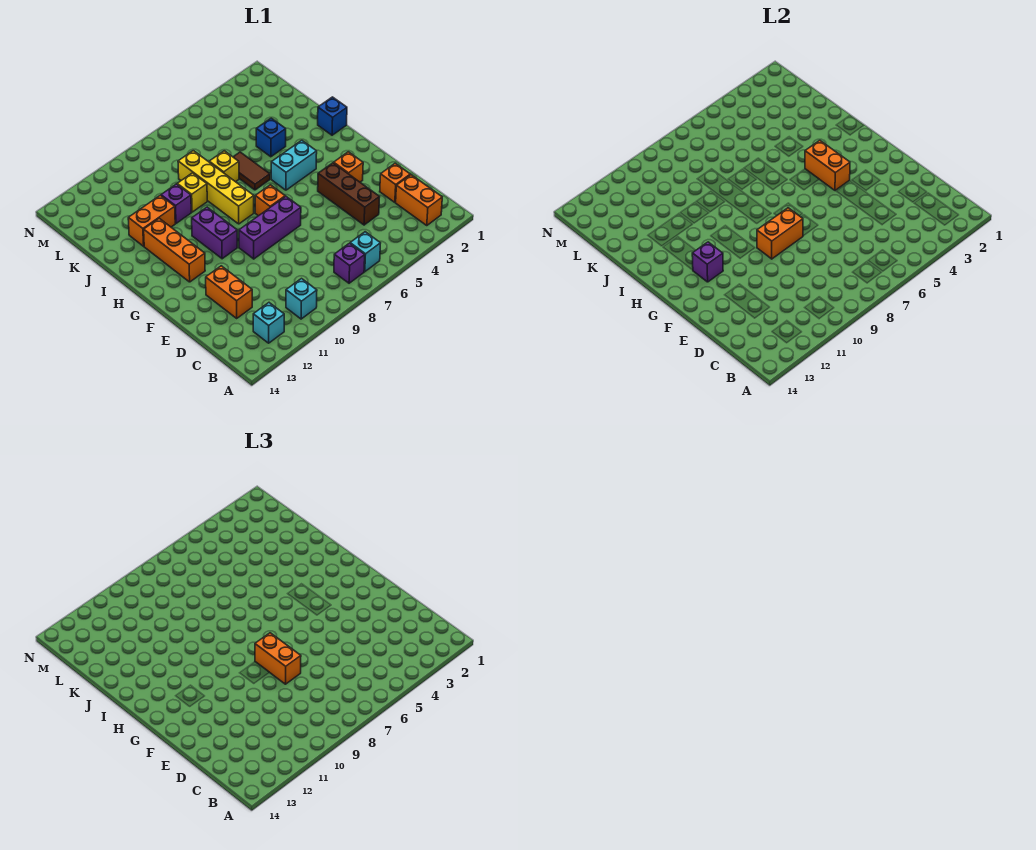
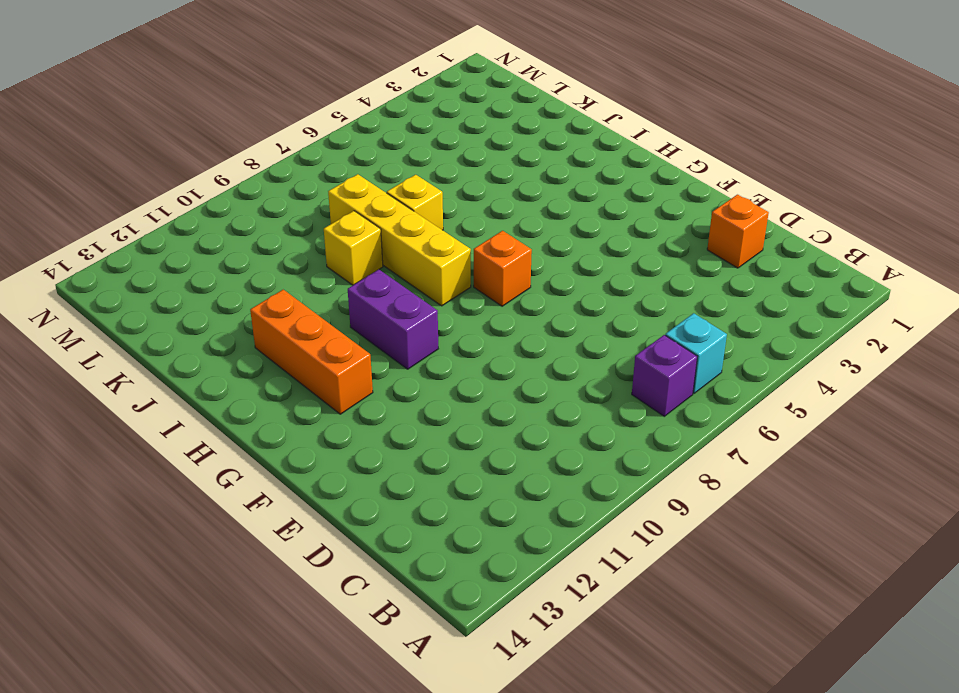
none -> orange 1x2 brick [396,175,442,225]
none -> cyan 1x1 brick [286,279,317,319]
none -> cyan 1x1 brick [253,303,284,343]

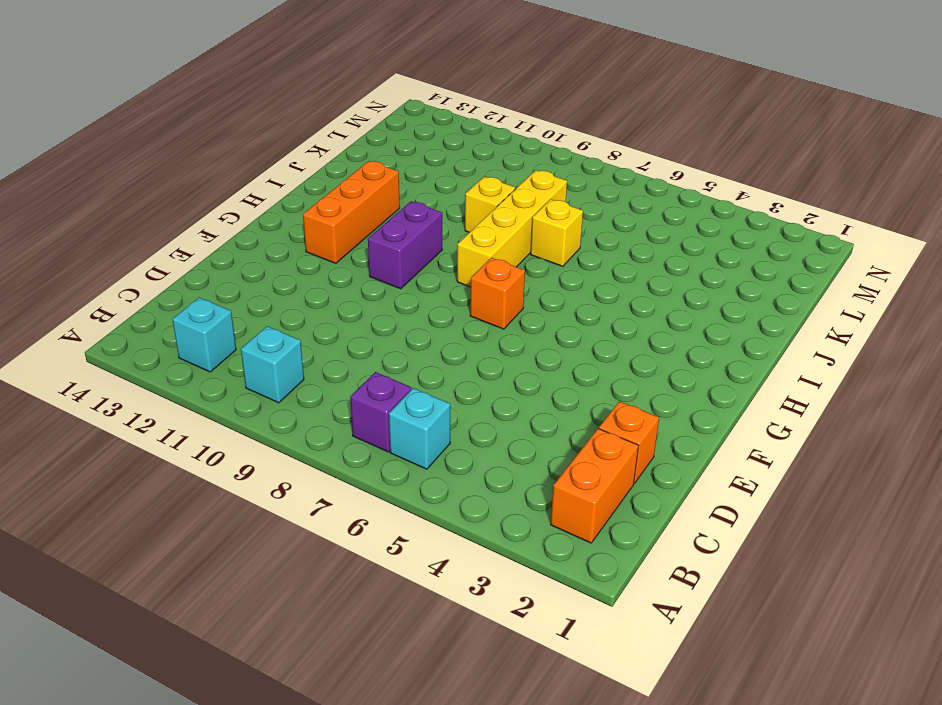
none -> brown 1x3 brick [318,163,379,225]
none -> orange 1x2 brick [206,266,252,318]
none -> orange 1x1 brick [334,152,363,182]

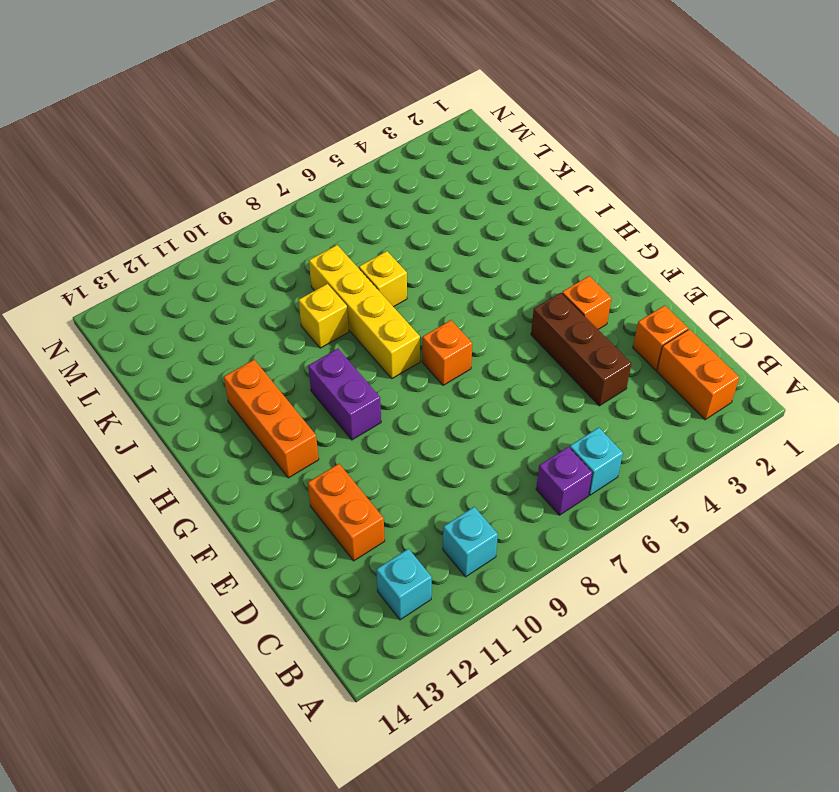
none -> purple 1x3 brick [239,196,301,259]
none -> cyan 1x2 brick [271,140,317,190]
none -> blue 1x1 brick [318,97,347,135]

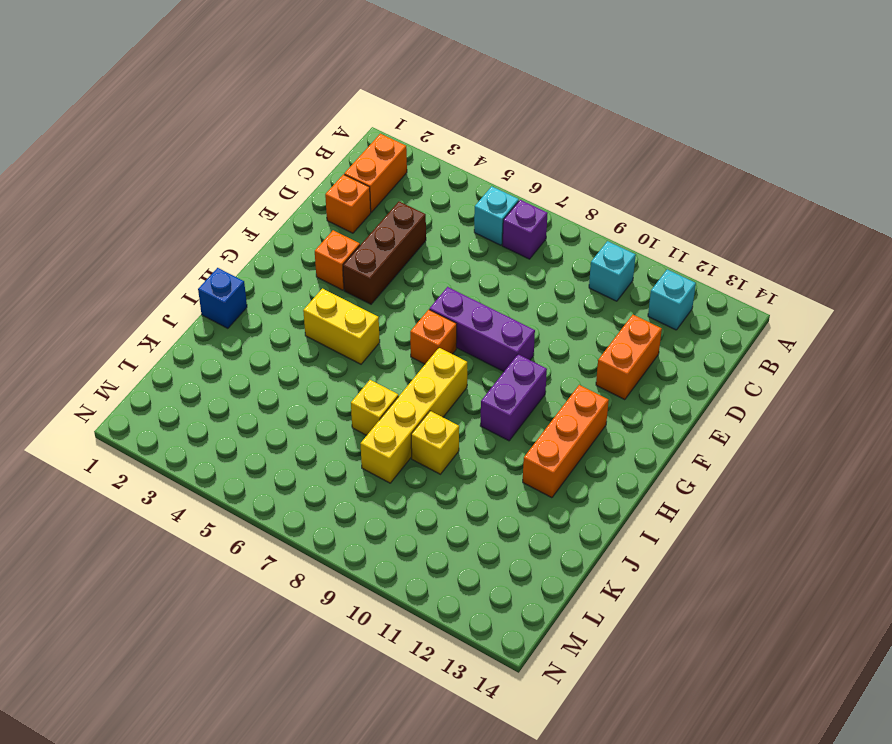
yellow 1x2 brick [303,289,380,364] -> cyan 1x2 brick [271,140,317,190]
none -> brown 1x2 tile [234,152,270,190]
none -> blue 1x1 brick [256,118,286,157]
none -> purple 1x1 brick [161,184,191,223]

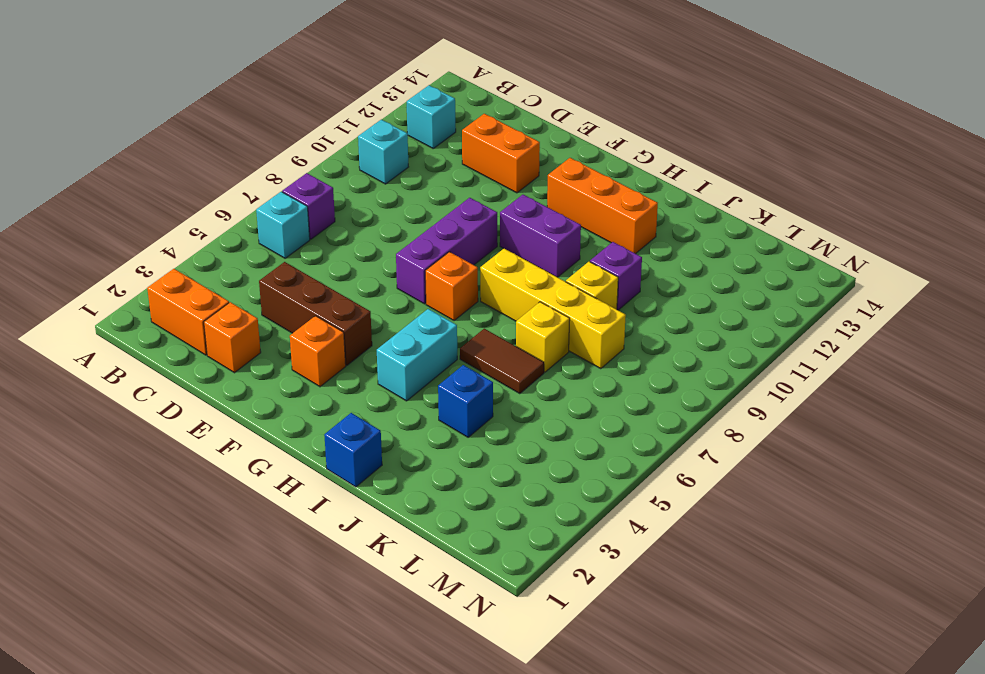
none -> orange 1x2 brick [128,195,175,246]
none -> orange 1x2 brick [757,208,803,259]
none -> orange 1x2 brick [805,140,850,190]

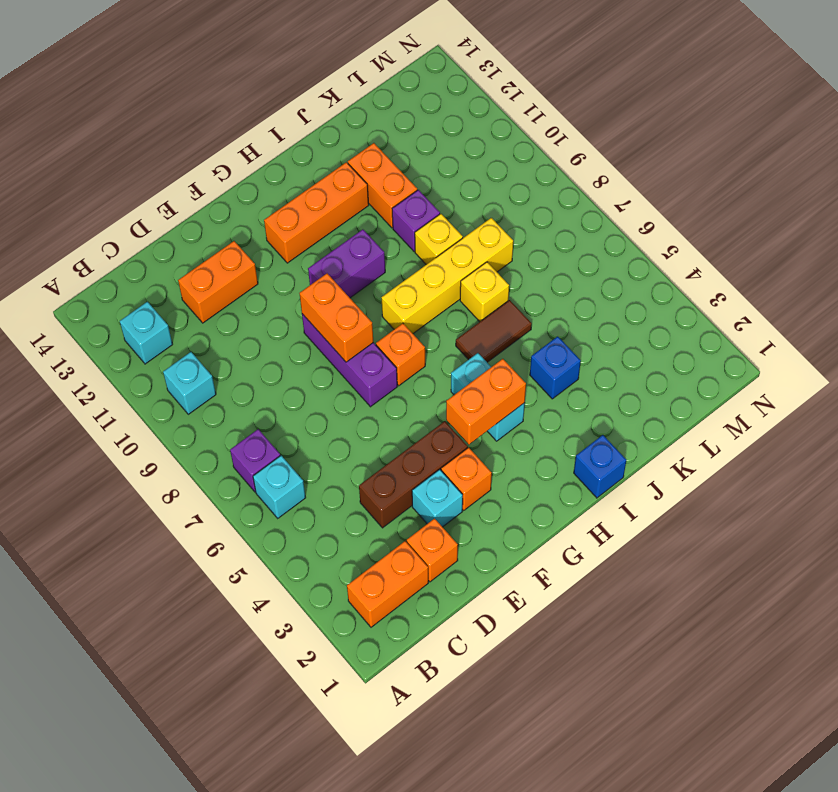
cyan 1x1 brick [412,469,463,527] -> none
none -> purple 1x1 brick [692,242,723,282]
none -> orange 1x2 brick [255,633,301,684]

